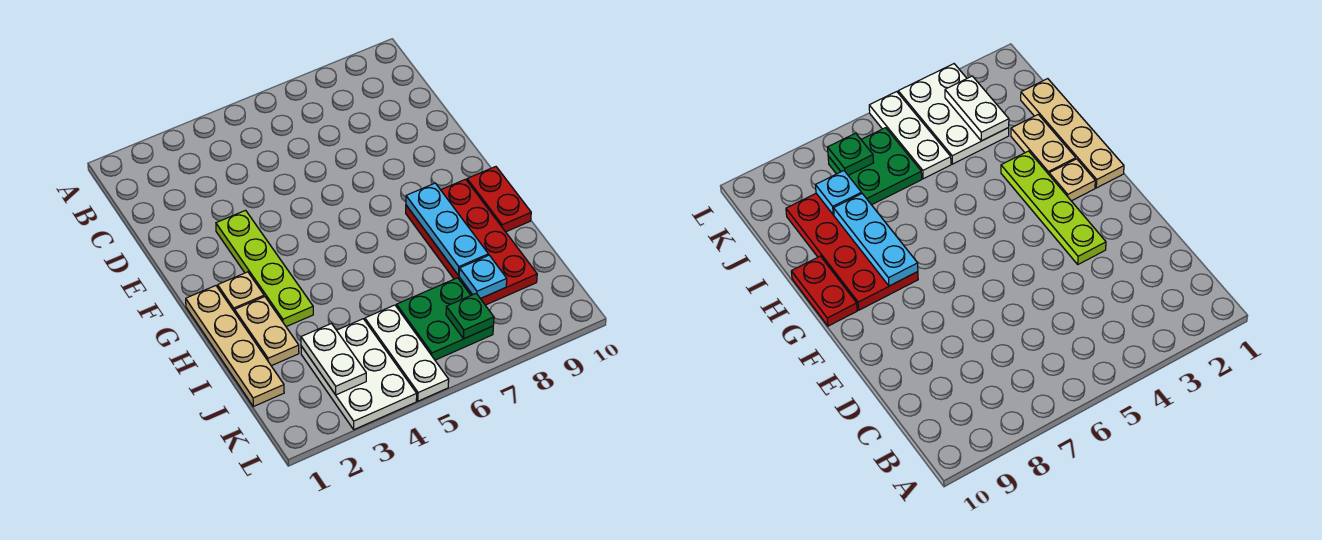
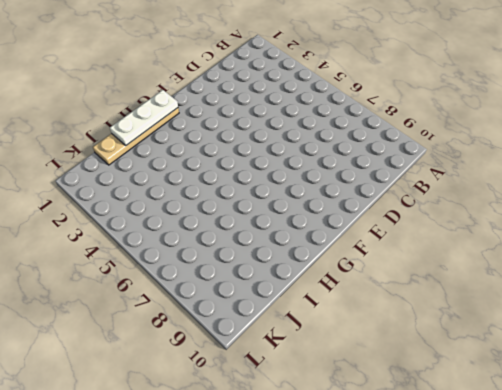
white 1x3 plate [110,90,178,145] -> white 1x3 plate moved to [365,305,449,401]
none -> lime 1x4 plate [216,210,313,327]
none -> tan 1x1 plate [218,272,264,312]
none -> red 2x4 plate [406,179,537,305]

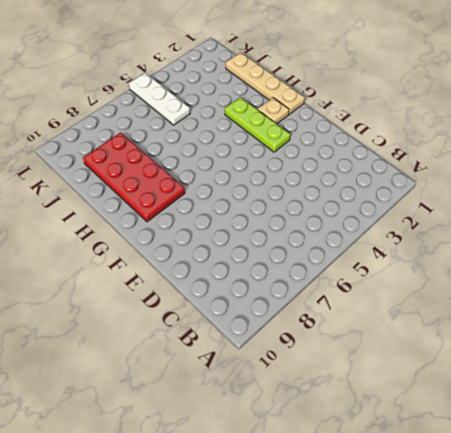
lime 1x3 plate [225,97,290,152] -> lime 1x4 plate [216,210,313,327]
none -> red 1x2 plate [467,167,531,232]
none -> tan 1x2 plate [235,297,299,366]
none -> white 2x3 plate [301,319,417,430]

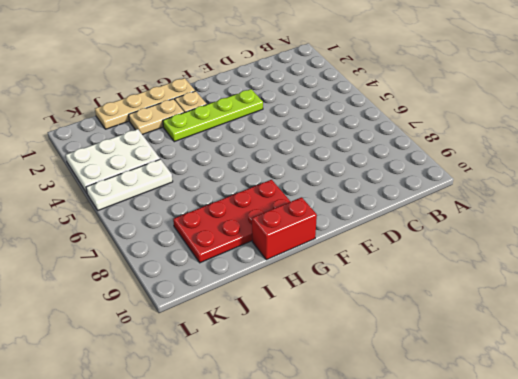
red 1x2 brick [252,197,317,260] -> red 1x2 plate [467,167,531,232]
none -> green 2x2 plate [397,278,493,360]
none -> cyan 1x3 plate [406,183,488,276]
none -> white 1x2 plate [301,324,366,395]

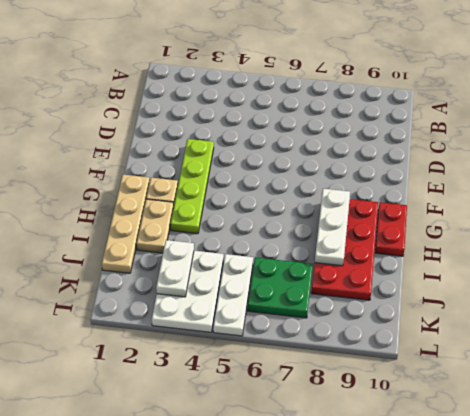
white 1x3 plate [315,189,350,266] -> cyan 1x3 plate [406,183,488,276]
none -> cyan 1x1 plate [459,255,507,298]
none -> green 1x1 plate [446,293,494,339]

